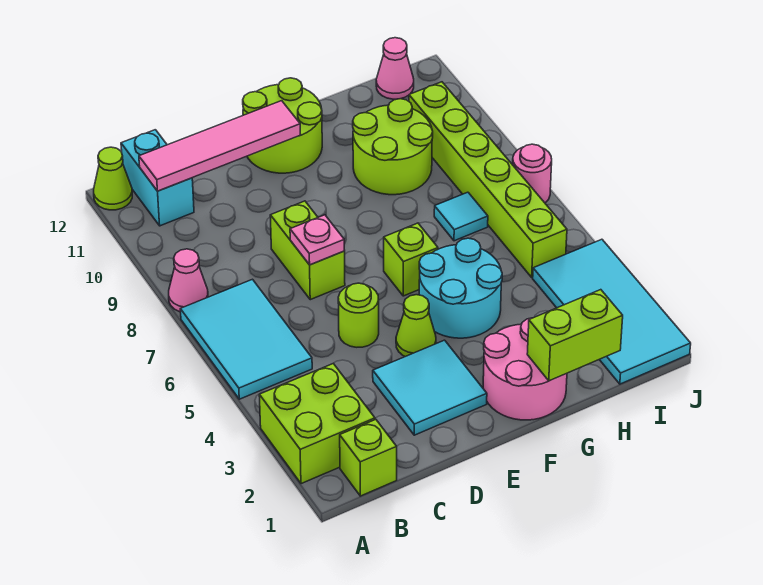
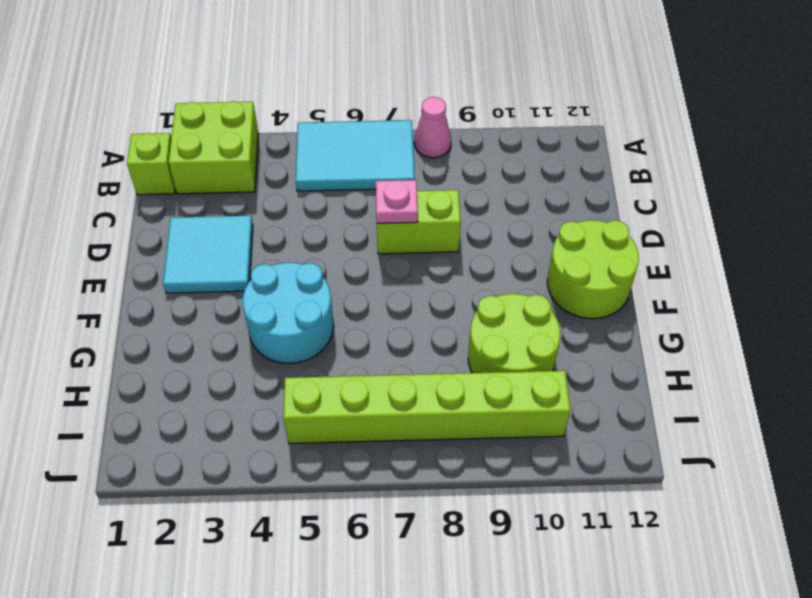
none -> lime 1x1 cone [94,147,132,210]
none -> cyan 1x2 brick [121,130,194,226]
none -> lime 1x1 round brick [338,283,379,347]

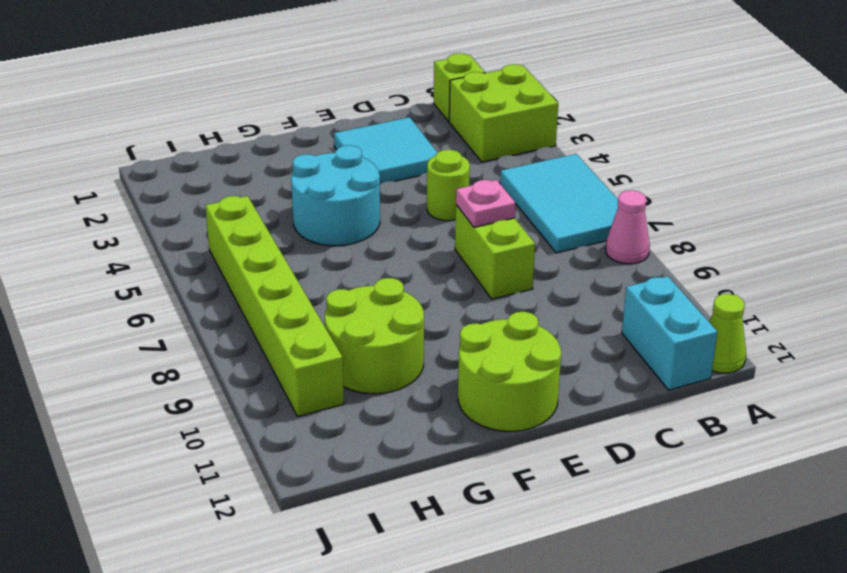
none -> lime 1x1 cone [396,295,436,357]
none -> pink 2x2 round brick [483,318,567,420]
none -> lime 1x1 brick [384,223,438,296]

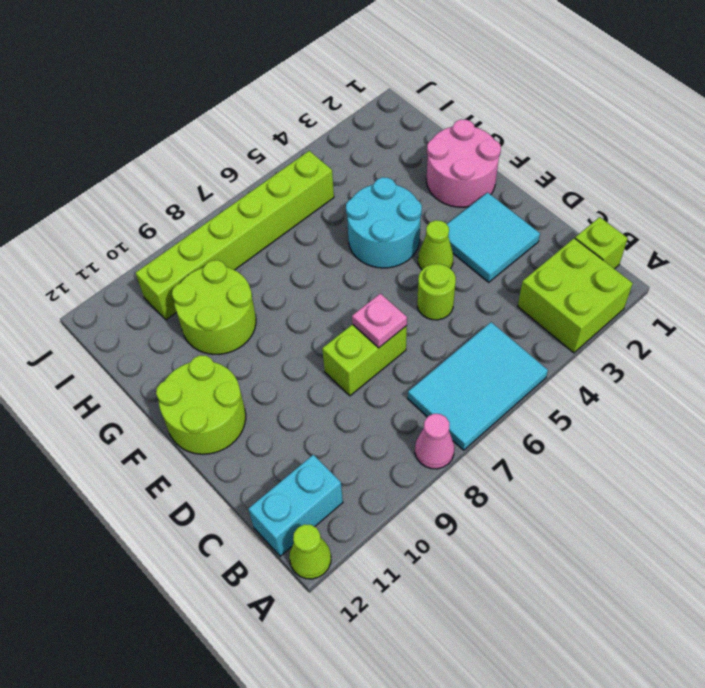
none -> lime 1x1 brick [384,223,438,296]
none -> cyan 1x1 tile [434,192,488,241]
none -> cyan 2x4 tile [533,239,691,384]

